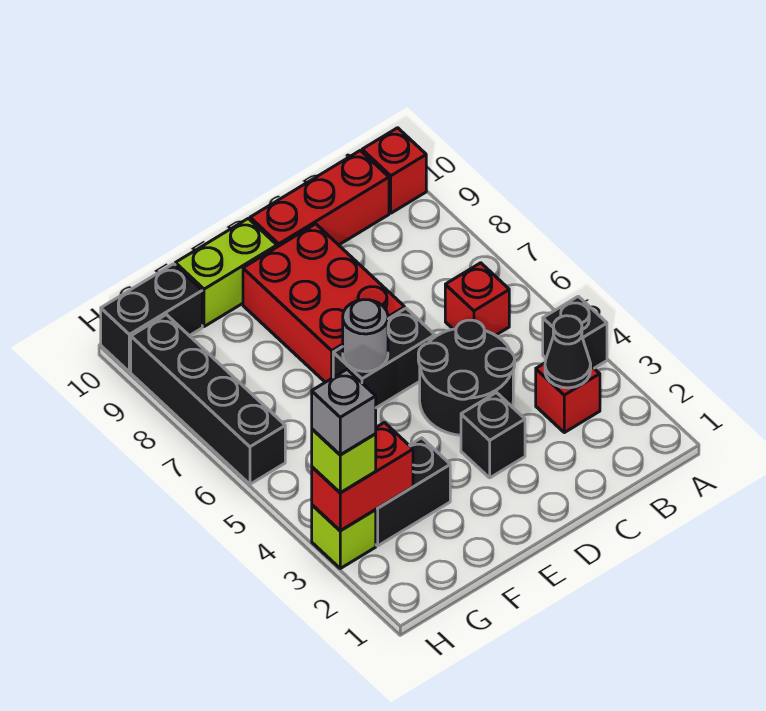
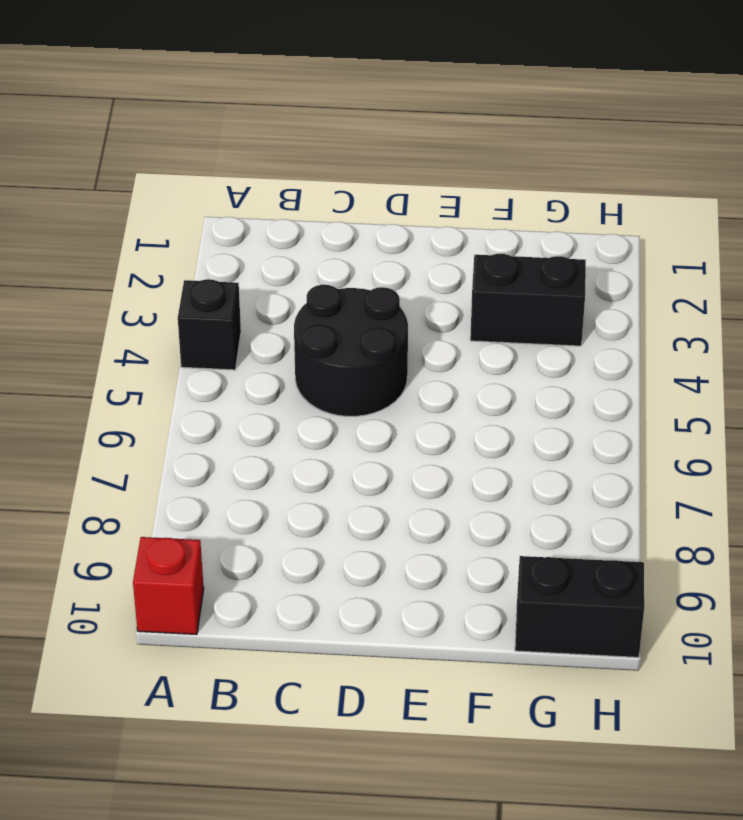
none -> red 1x1 brick [536,363,600,433]
none -> red 1x1 brick [445,263,509,335]
none -> red 1x3 brick [250,150,389,247]

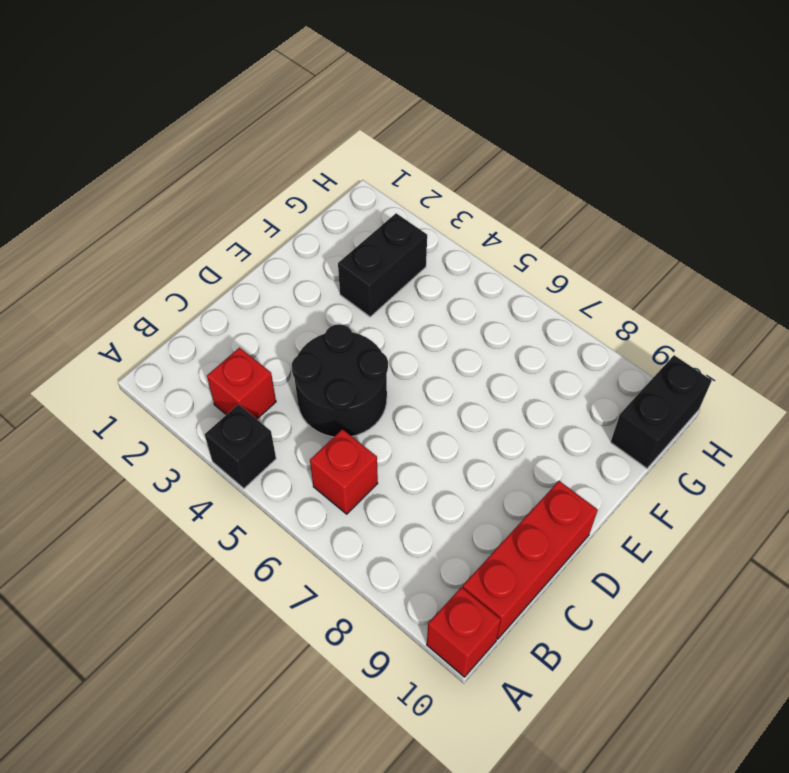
none -> black 1x1 brick [461,392,525,478]
none -> black 1x2 brick [333,308,435,408]
none -> red 2x3 brick [243,224,405,382]

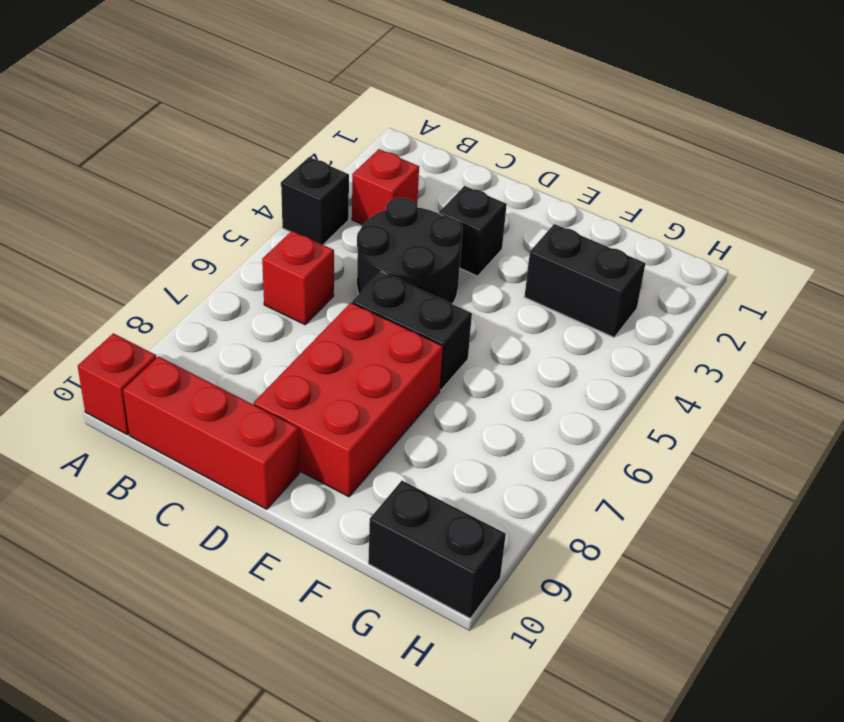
none -> lime 1x2 brick [175,219,277,327]
none -> lime 1x1 brick [312,505,376,568]
none -> black 1x4 brick [131,315,285,484]

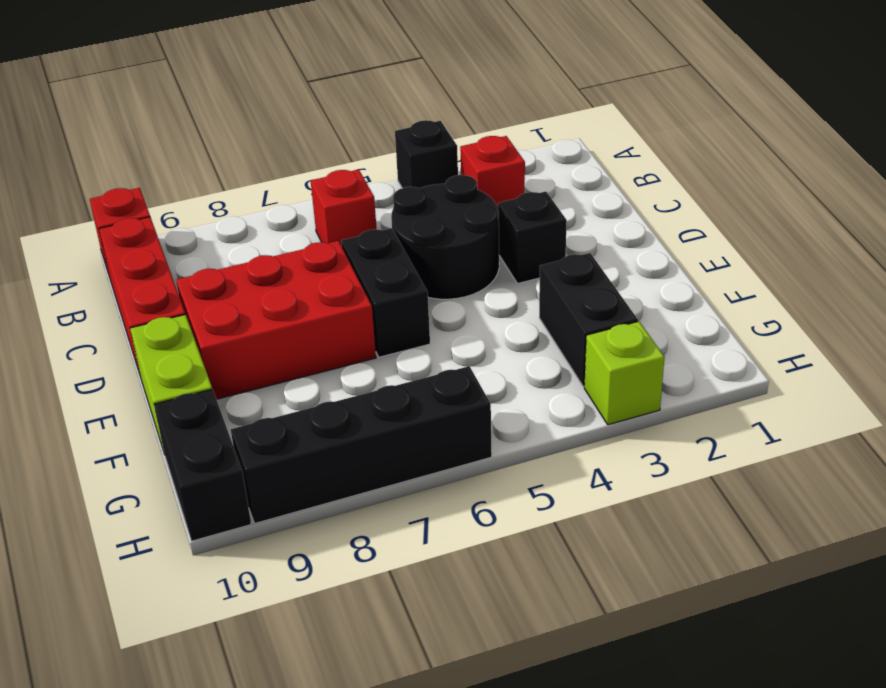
none -> black 1x1 cone [545,316,591,388]
none -> grey 1x1 round brick [343,300,388,372]
none -> red 1x2 brick [312,423,413,531]

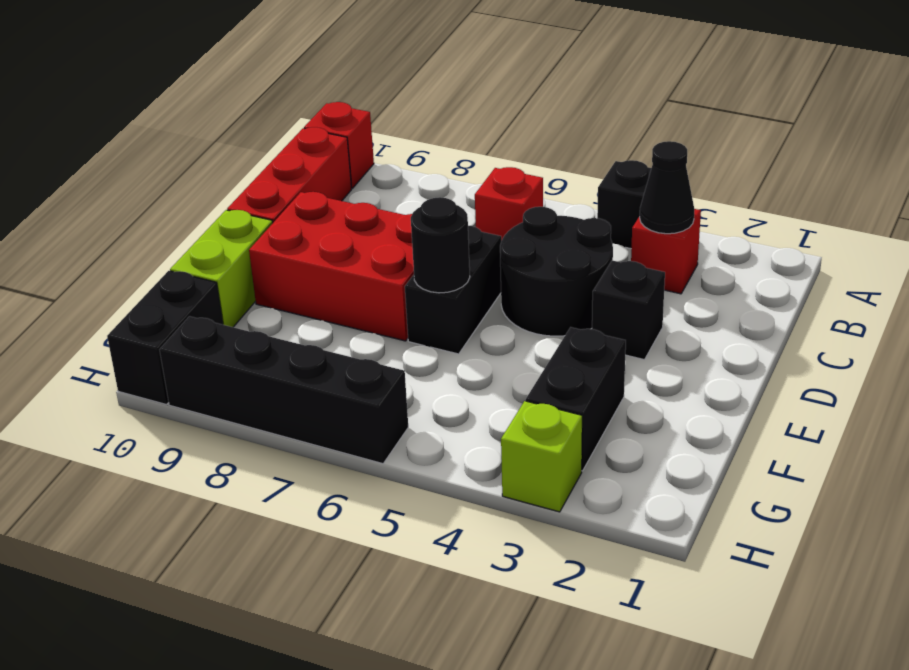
black 1x1 round brick [411,197,470,293] -> grey 1x1 round brick [343,300,388,372]
none -> red 1x2 brick [312,423,413,531]
none -> lime 1x1 brick [312,429,376,493]
none -> grey 1x1 brick [312,370,376,455]

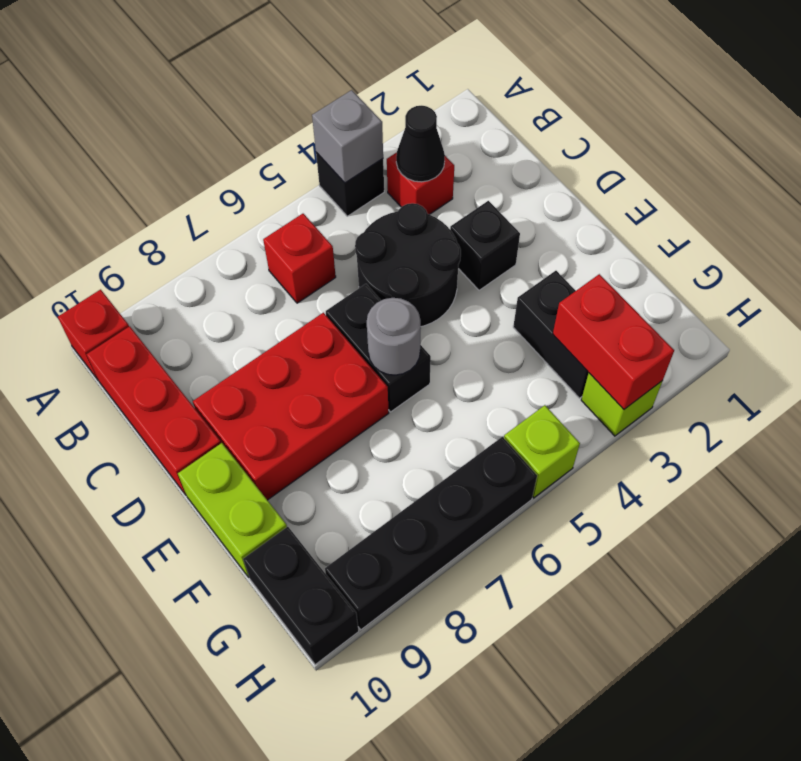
grey 1x1 brick [312,90,383,183] -> grey 1x1 brick moved to [312,370,376,455]
lime 1x1 brick [504,405,580,498] -> lime 1x1 brick moved to [312,429,376,493]

